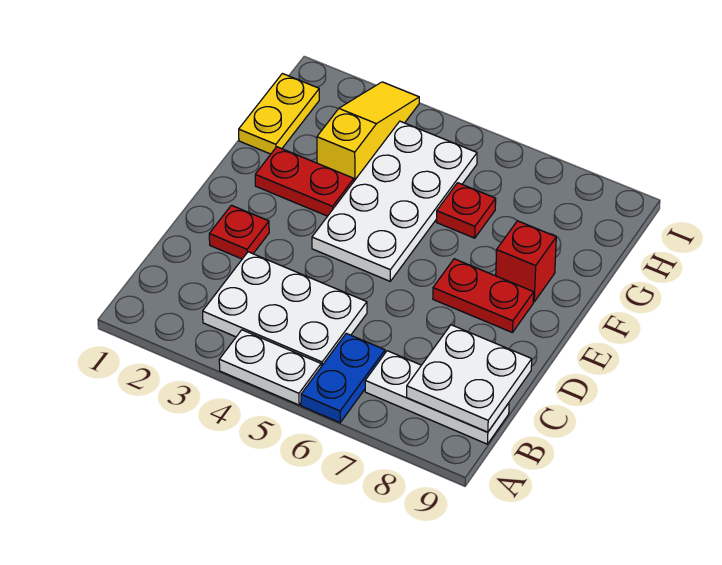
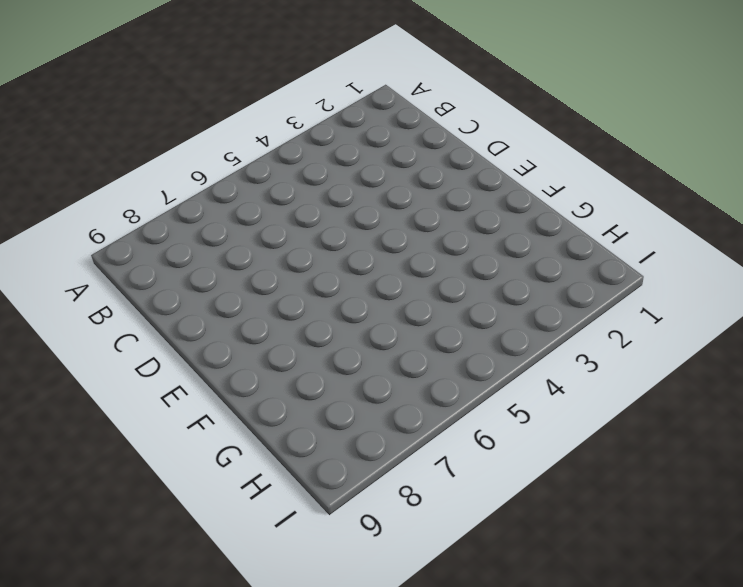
none -> white 1x2 plate [219,330,321,405]
none -> blue 1x2 plate [301,333,385,423]
none -> white 2x3 plate [203,252,367,366]

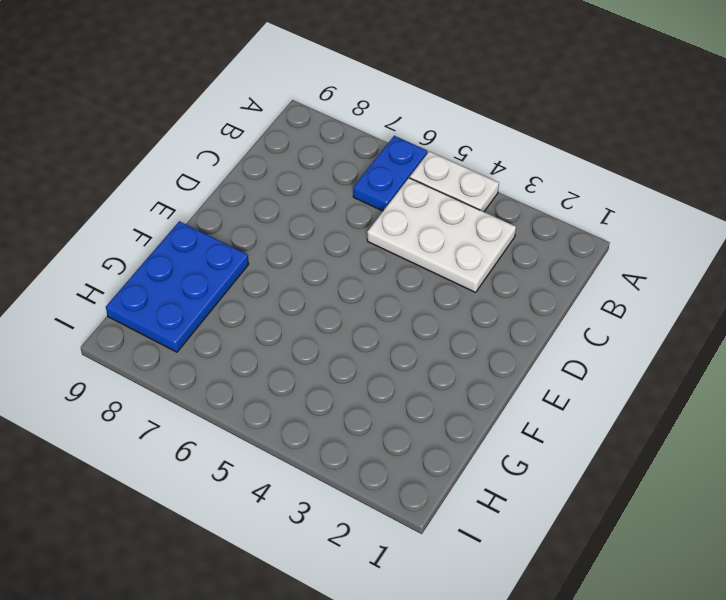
blue 2x3 plate [106,221,249,352] -> red 1x1 brick [496,221,556,302]
none -> white 1x3 plate [365,351,509,444]
none -> red 1x1 plate [209,205,269,259]
none -> white 2x4 plate [312,121,477,281]

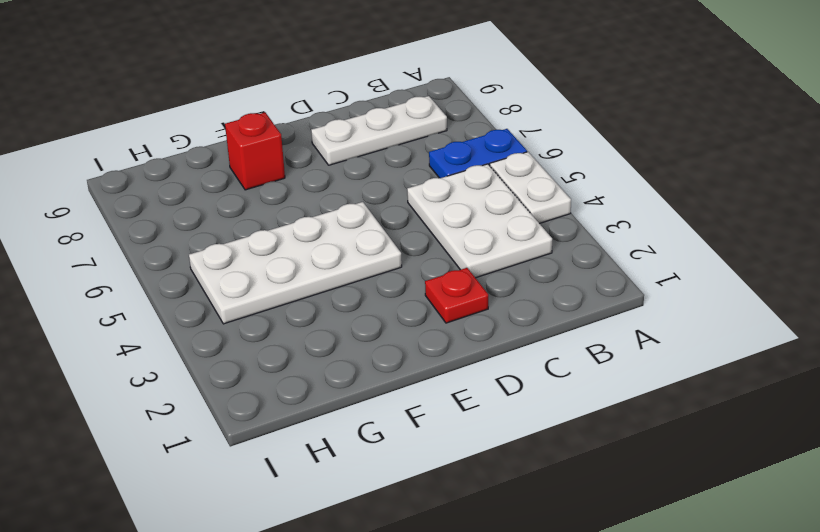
white 1x3 plate [311,96,447,165] -> white 1x3 plate turned to [365,351,509,444]
none -> red 1x2 plate [433,259,534,333]
none -> red 1x2 plate [255,147,354,216]
none -> yellow 1x2 plate [239,74,319,154]

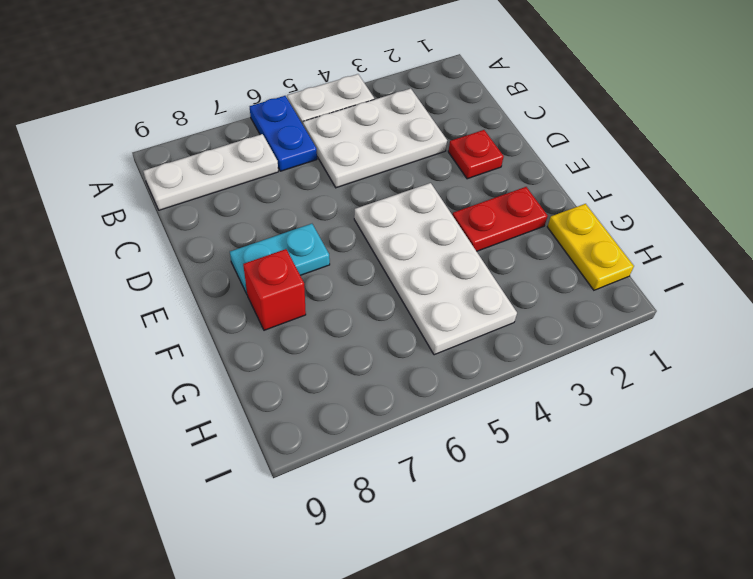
cyan 1x2 plate [230,224,330,294] -> red 1x2 plate [433,259,534,333]
none -> yellow 1x3 slope [317,82,419,181]
none -> red 1x1 plate [437,183,496,238]
none -> white 2x2 plate [407,325,532,432]

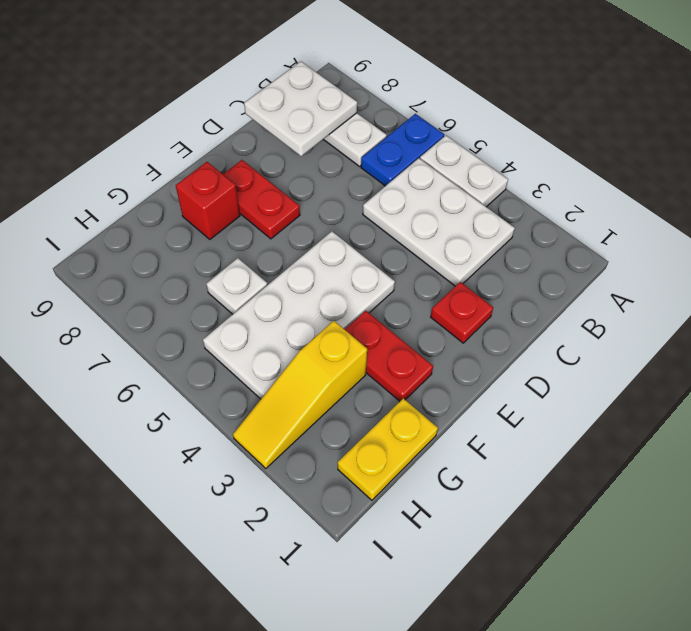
white 1x1 plate [206,258,267,314] -> red 1x1 plate [437,183,496,238]

